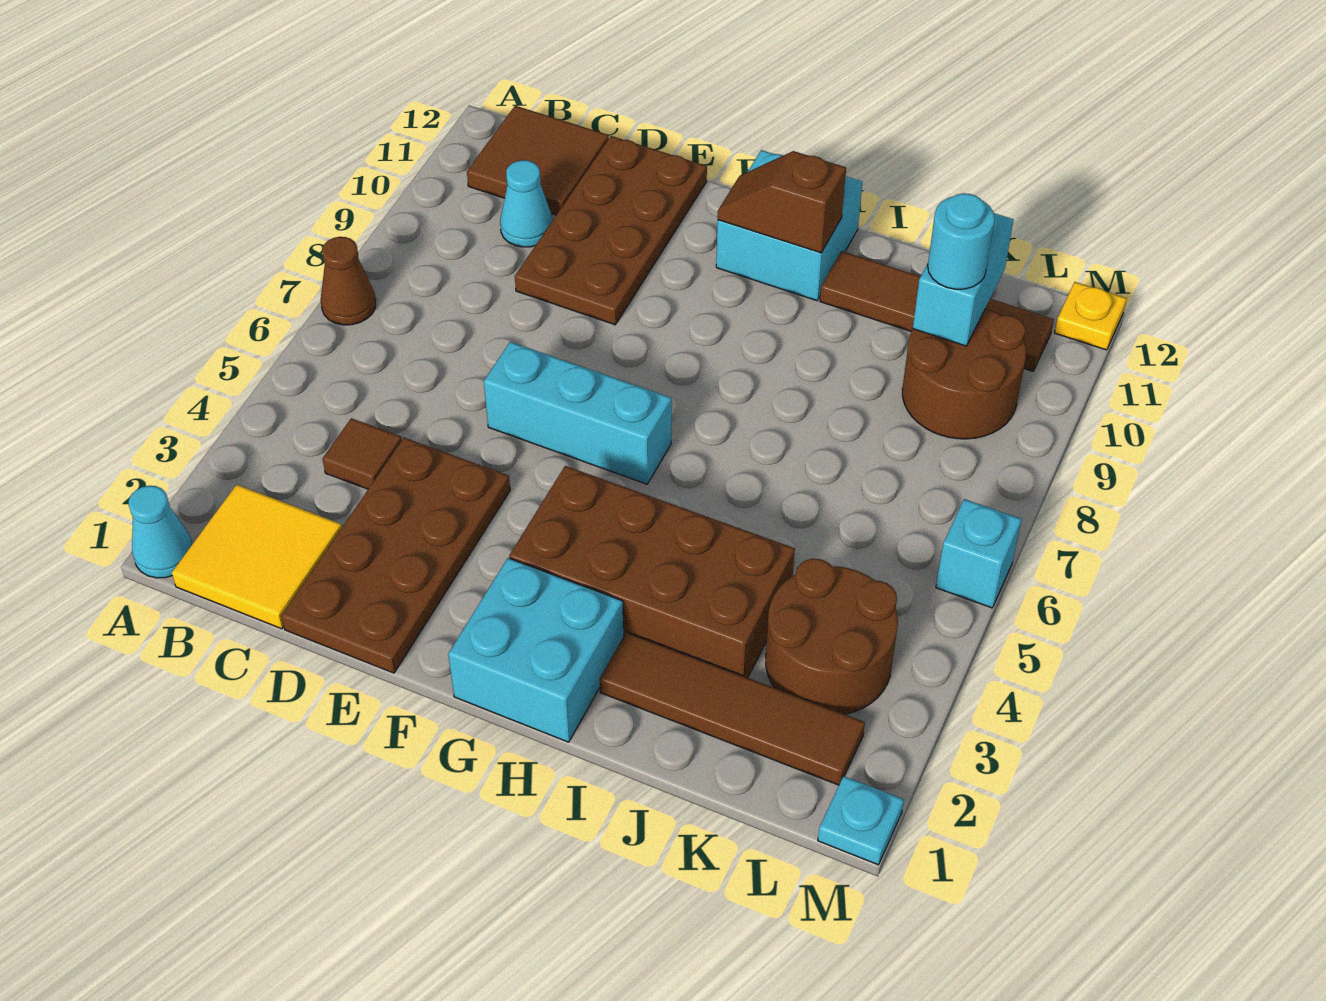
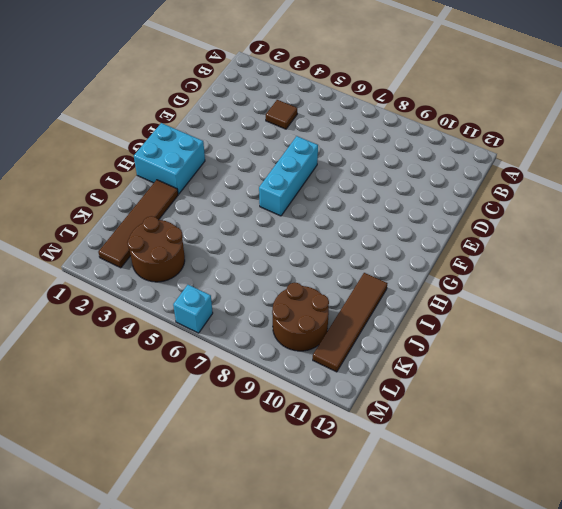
none -> cyan 1x1 cone [129,486,192,578]
none -> brown 1x1 cone [321,237,376,325]
none -> yellow 2x2 tile [172,484,342,629]

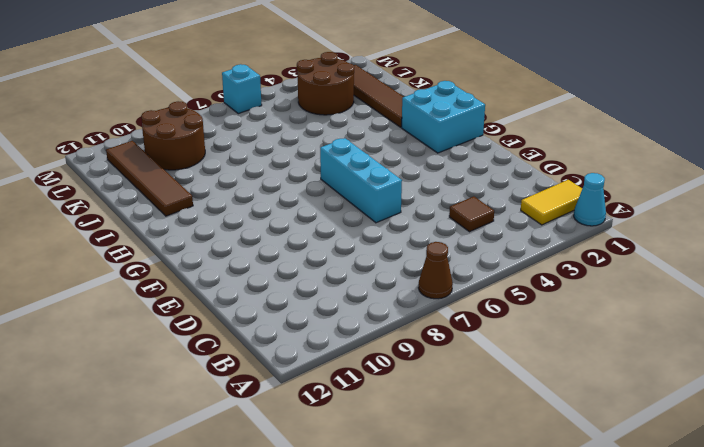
yellow 1x2 tile [521,180,582,225] -> yellow 2x2 tile [172,484,342,629]
none -> brown 2x2 tile [467,106,609,215]
none -> cyan 1x1 cone [500,160,553,247]
none -> brown 2x4 plate [281,438,510,673]

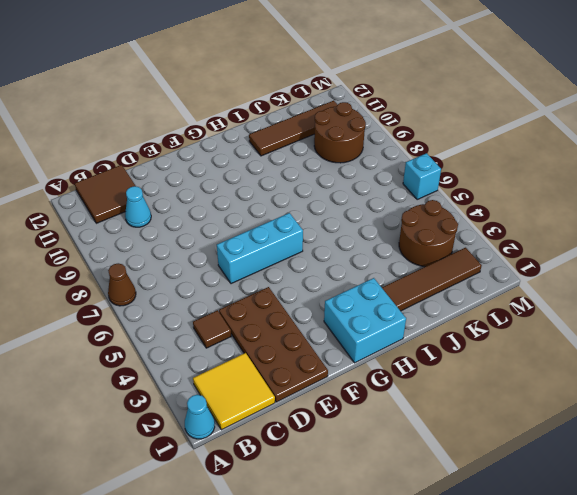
none -> brown 2x4 plate [515,136,707,325]
none -> brown 2x4 brick [509,466,795,678]
none -> cyan 2x2 brick [716,150,862,301]

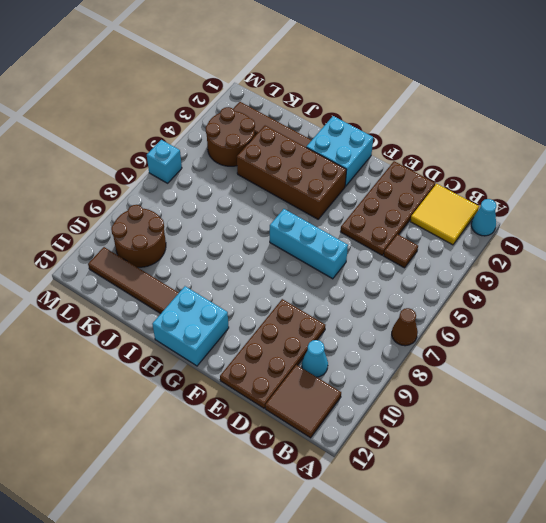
none -> cyan 1x1 plate [818,776,904,865]
none -> yellow 1x1 plate [1055,282,1127,350]
none -> brown 1x2 slope [718,151,846,253]

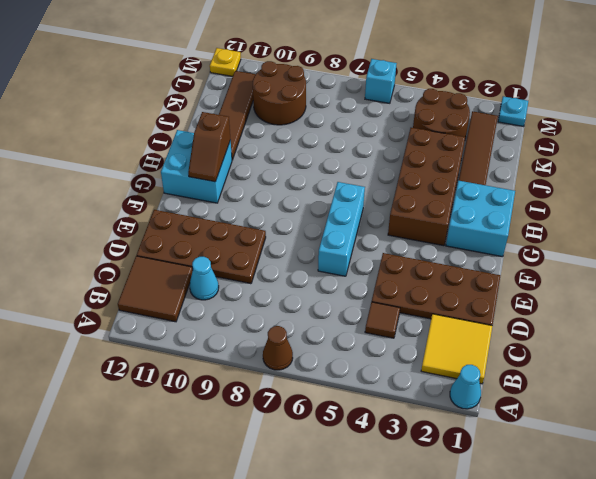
none -> cyan 1x2 brick [913,213,1014,346]
none -> cyan 1x1 round brick [928,193,995,289]

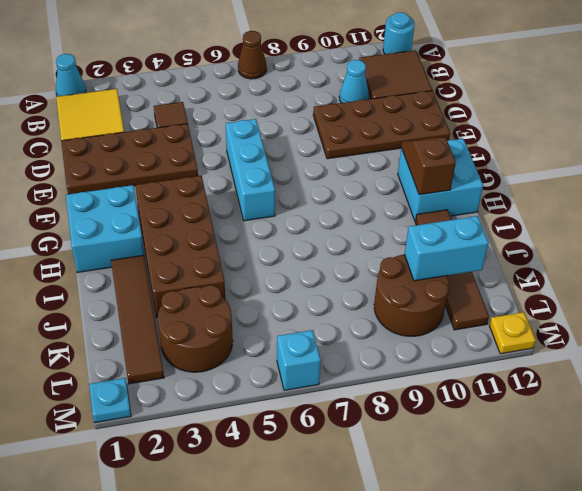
cyan 1x1 round brick [383,12,415,54] -> cyan 1x1 round brick moved to [928,193,995,289]

